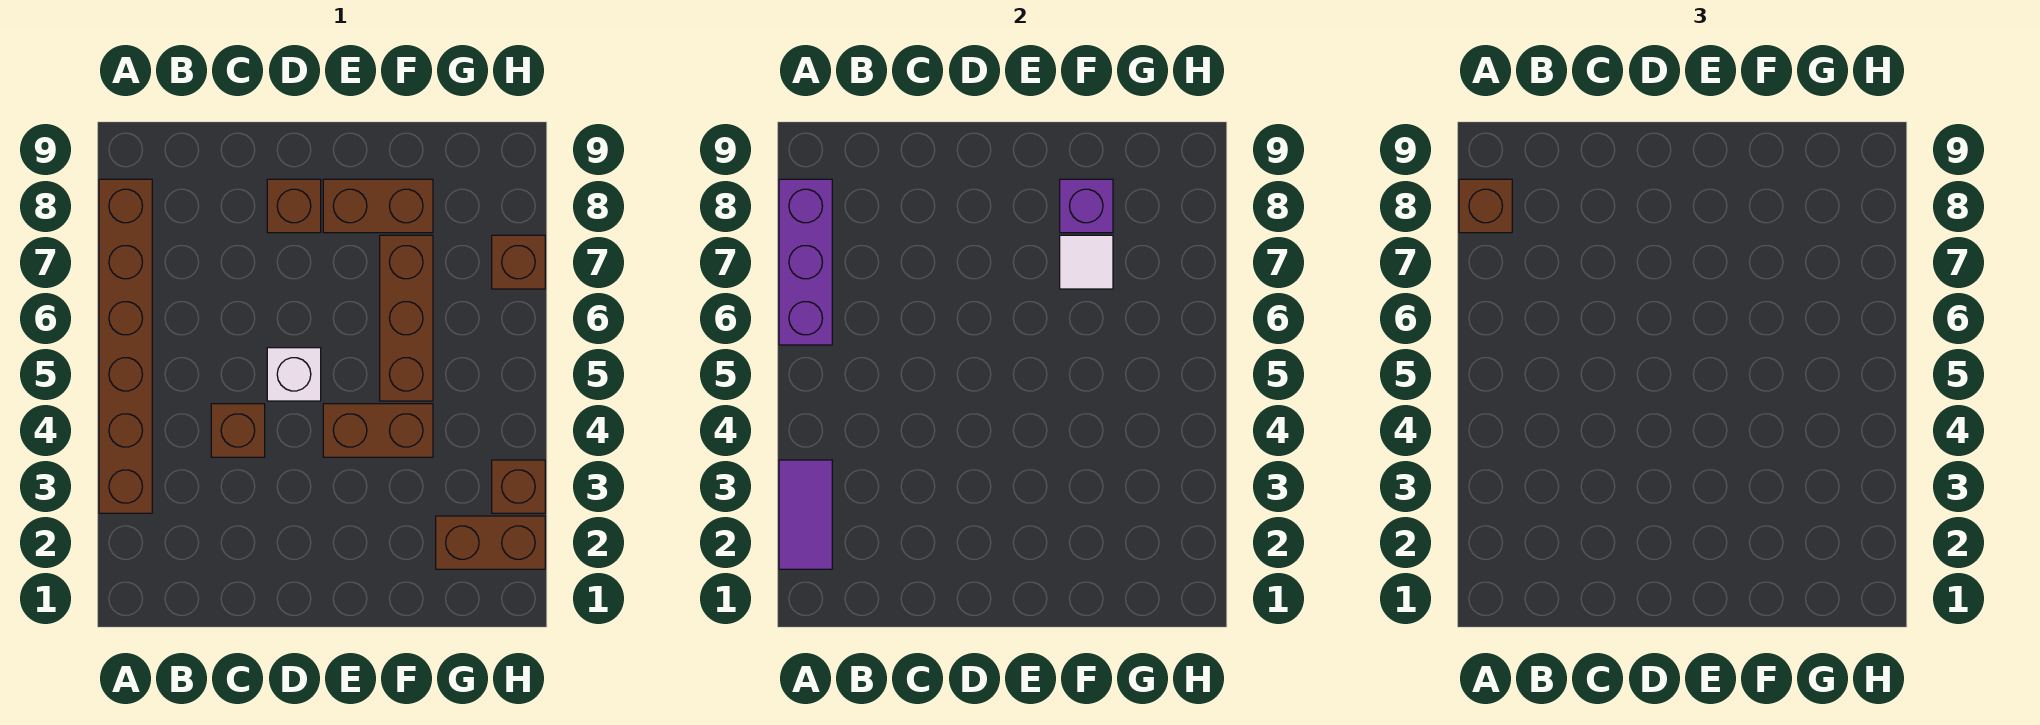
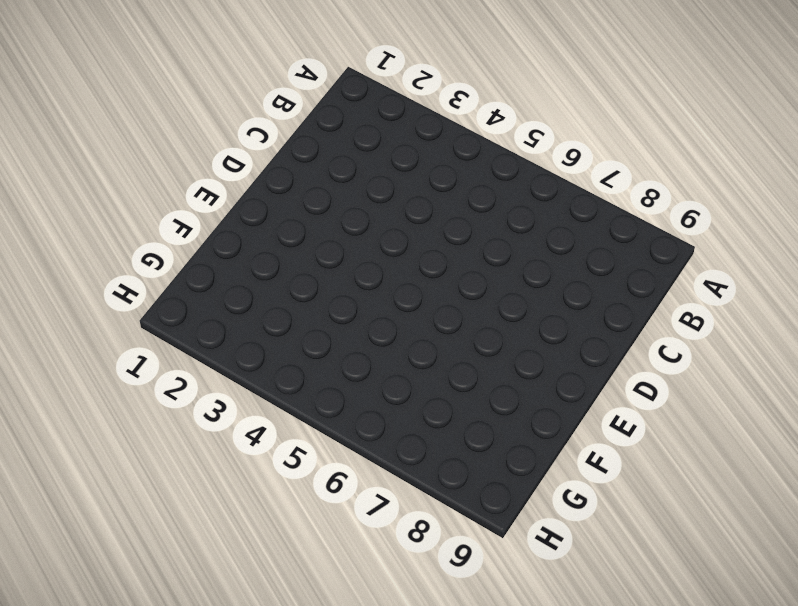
none -> brown 1x6 brick [99,179,152,513]
none -> brown 1x1 brick [211,404,265,457]
none -> white 1x1 brick [267,348,321,401]

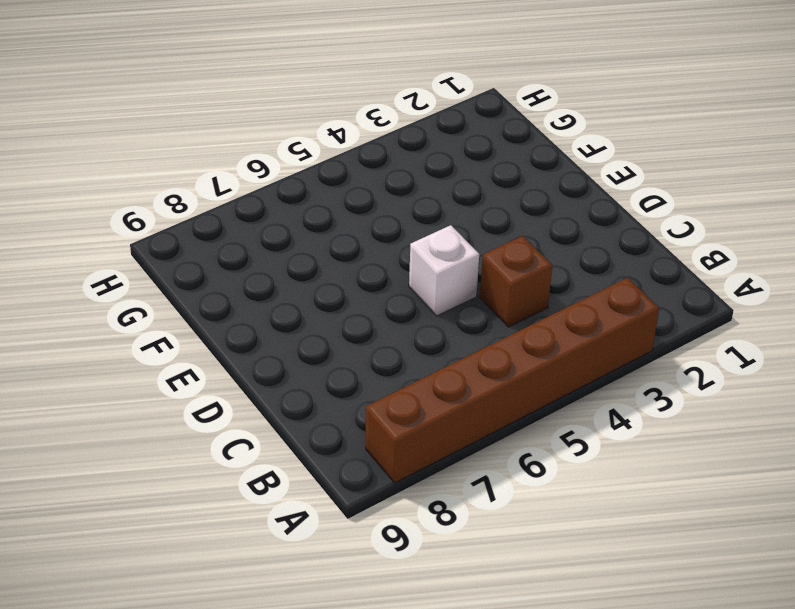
none -> brown 1x1 brick [267,179,321,233]
none -> brown 1x2 brick [323,404,433,457]
none -> brown 1x2 brick [323,179,433,233]

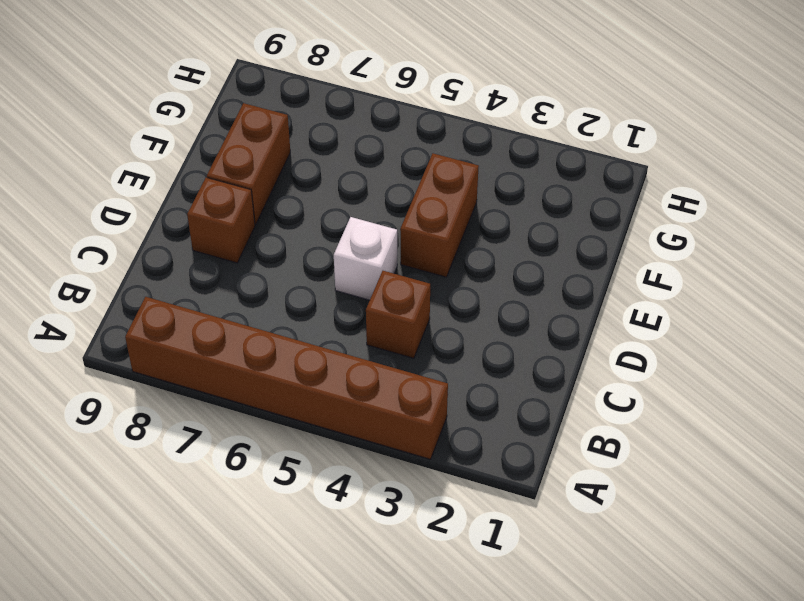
none -> brown 1x3 brick [380,235,433,401]
none -> brown 1x2 brick [436,516,545,569]
none -> brown 1x1 brick [492,460,545,513]

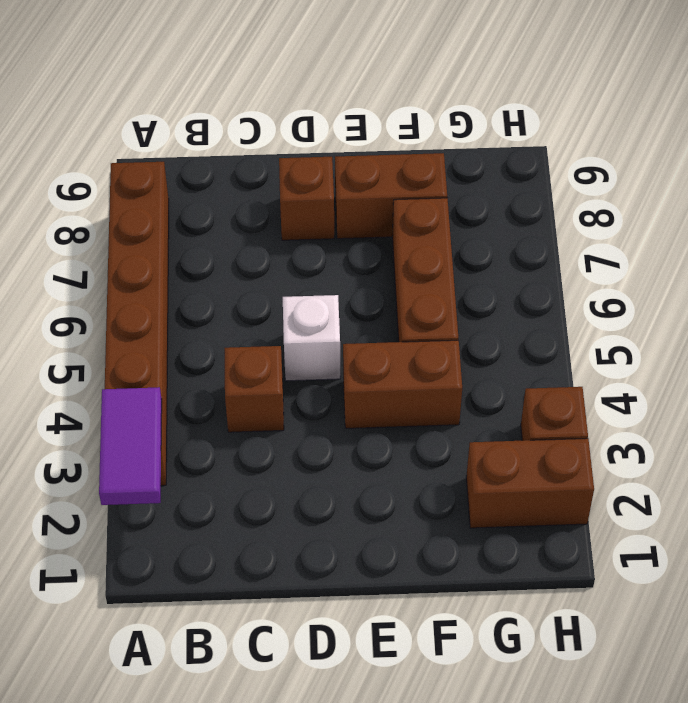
none -> brown 1x1 brick [492,235,545,289]
none -> purple 1x3 brick [779,179,832,345]
none -> white 1x1 tile [1060,235,1113,289]

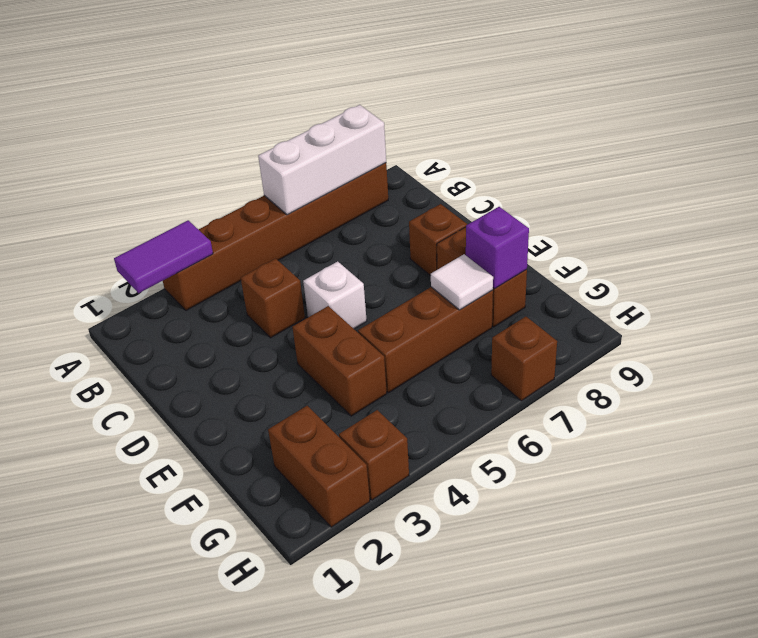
white 1x3 brick [258,105,386,215] -> purple 1x3 brick [779,179,832,345]
none -> brown 1x1 brick [1459,179,1512,233]

